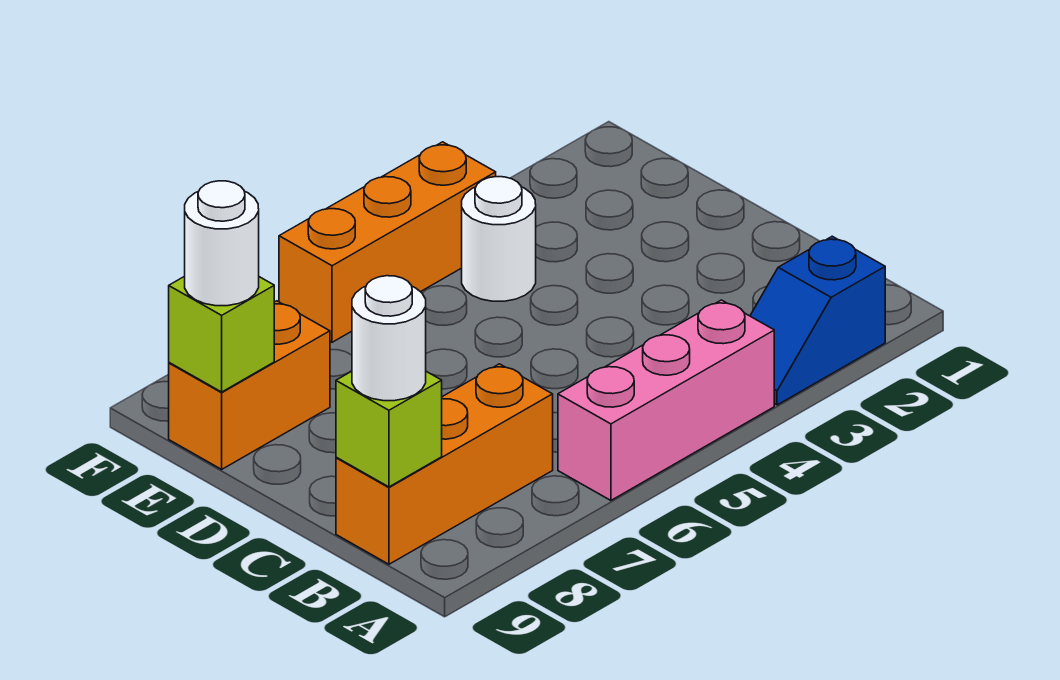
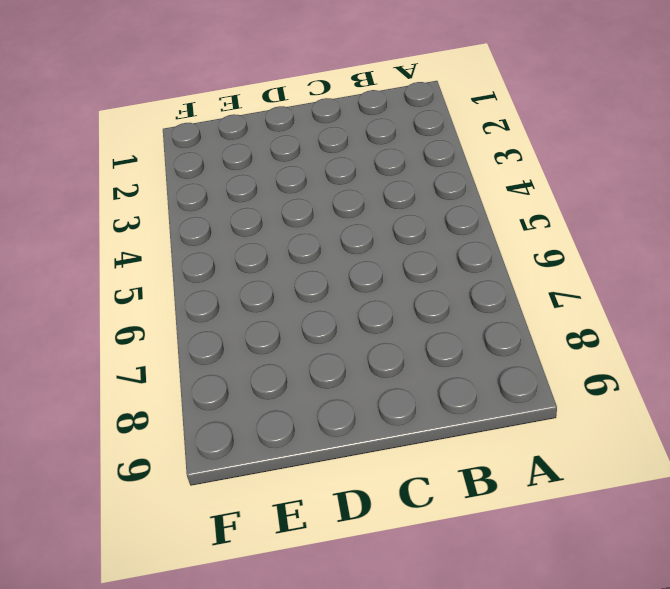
none -> blue 1x2 slope [750,236,885,405]
none -> pink 1x3 brick [558,300,774,500]

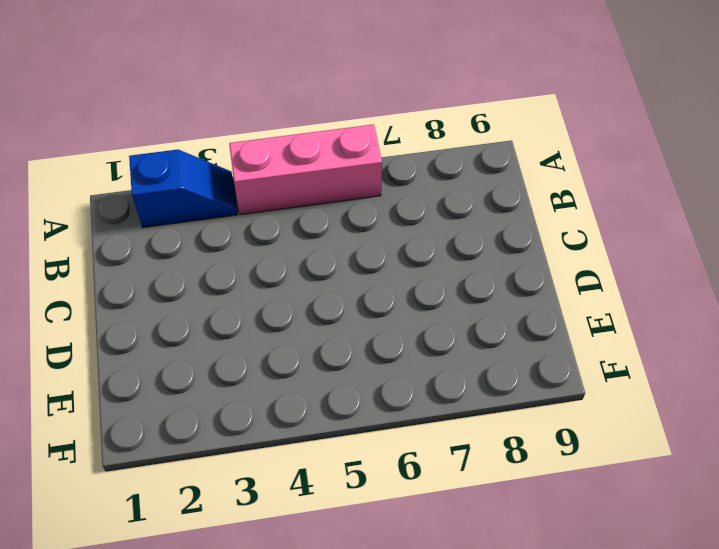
none -> orange 1x3 brick [336,364,553,564]
none -> white 1x1 round brick [462,177,536,301]

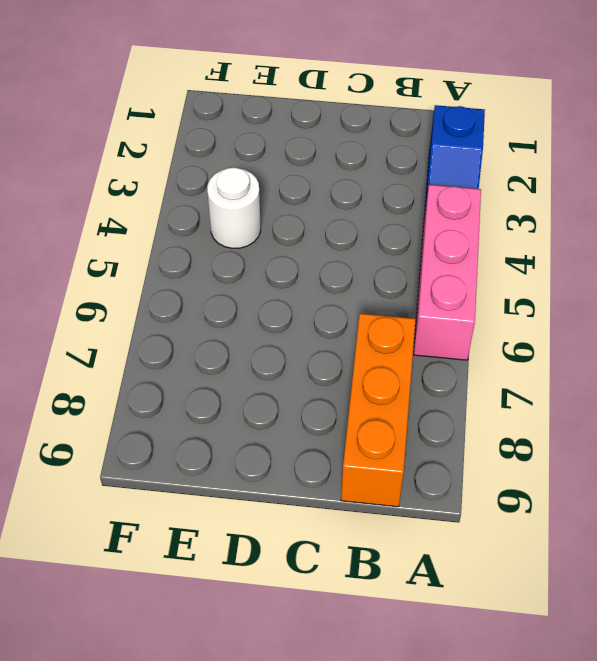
none -> orange 1x2 brick [169,301,330,469]
none -> orange 1x3 brick [279,142,496,342]

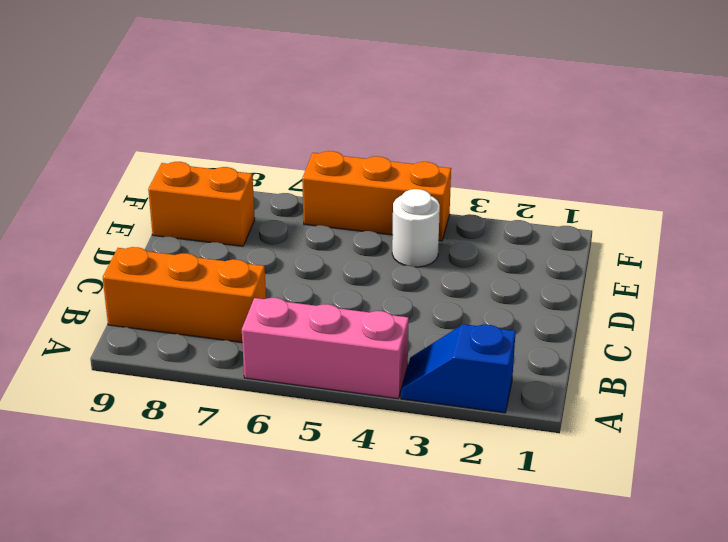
none -> lime 1x1 brick [336,371,442,487]
none -> lime 1x1 brick [169,276,274,392]

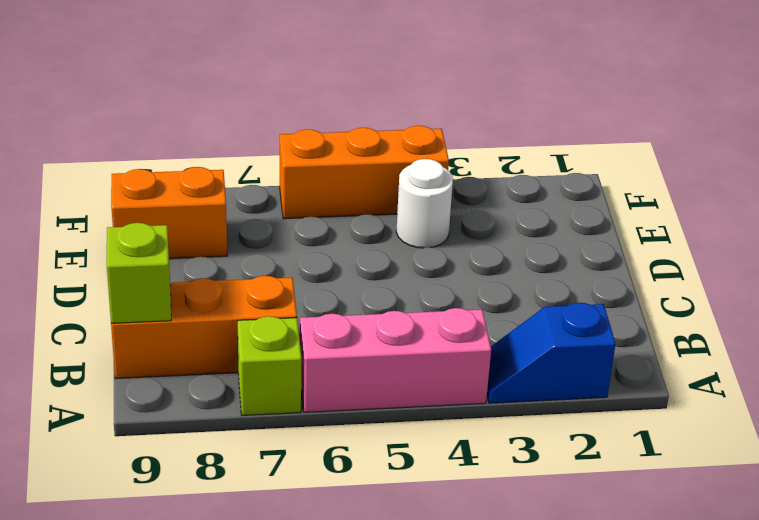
lime 1x1 brick [238,316,302,416] -> lime 1x1 brick moved to [169,276,274,392]
none -> white 1x1 round brick [352,276,426,401]
none -> white 1x1 round brick [185,181,259,306]

